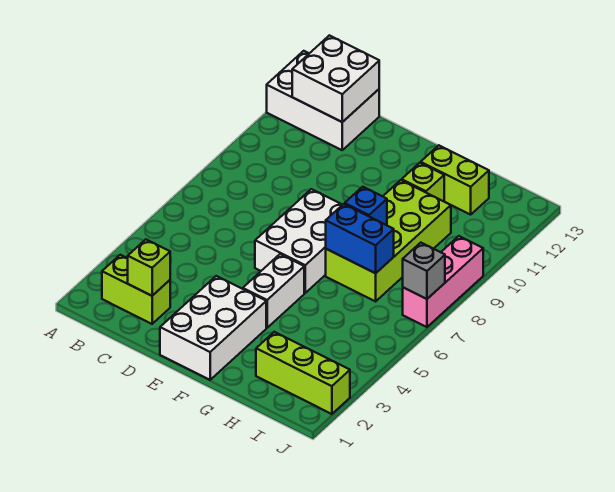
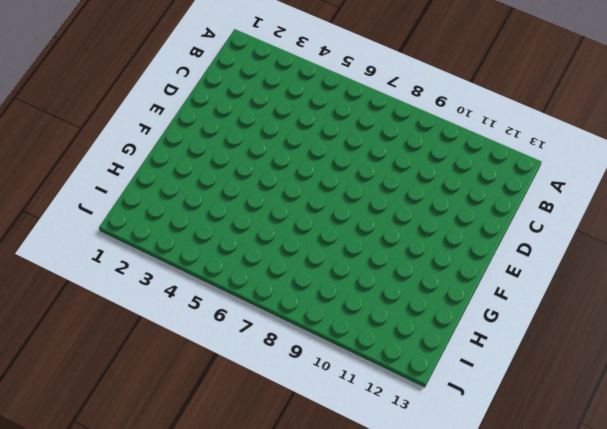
none -> white 2x3 brick [267,51,379,150]
none -> lime 1x2 brick [102,255,170,324]
none -> white 2x3 brick [160,276,266,380]

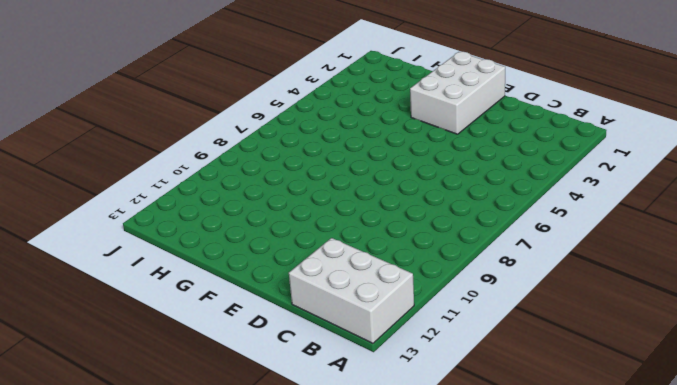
none -> lime 1x2 brick [102,255,170,324]
none -> white 2x3 brick [255,189,342,293]
none -> white 1x2 brick [243,254,304,328]

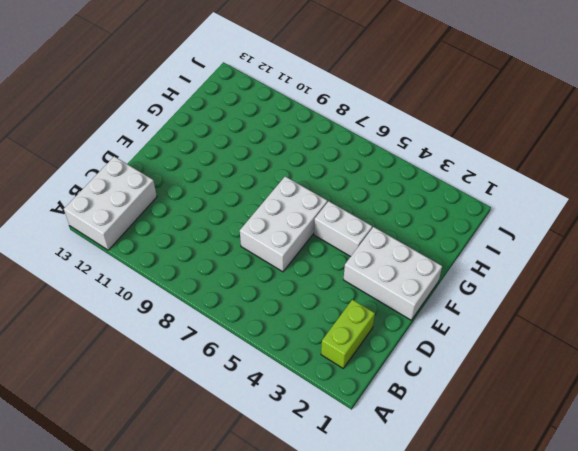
white 2x3 brick [240,176,327,272] -> white 2x3 brick turned to [255,189,342,293]
none -> lime 2x4 brick [326,180,451,301]
none -> lime 1x1 brick [402,163,444,201]
none -> lime 1x2 brick [421,145,489,215]

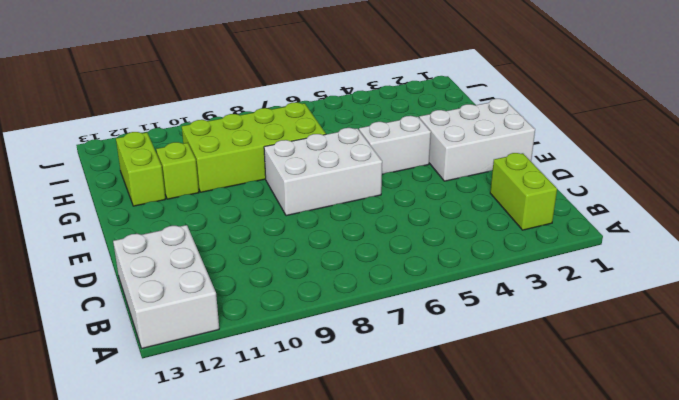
none -> lime 1x3 brick [256,332,350,414]
none -> pink 1x3 brick [403,236,483,327]
none -> white 2x2 brick [292,35,379,122]

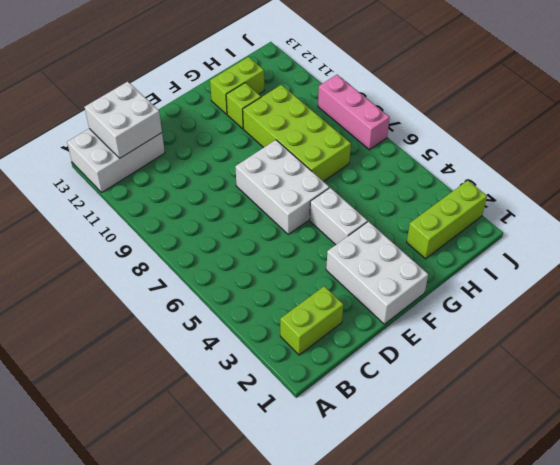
none -> lime 1x1 brick [128,239,170,296]
none -> blue 1x2 brick [326,204,394,273]
none -> blue 1x1 brick [345,187,387,225]

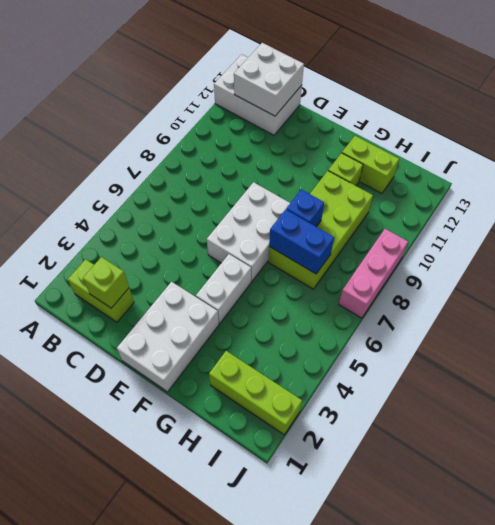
none -> grey 1x1 brick [403,243,445,299]

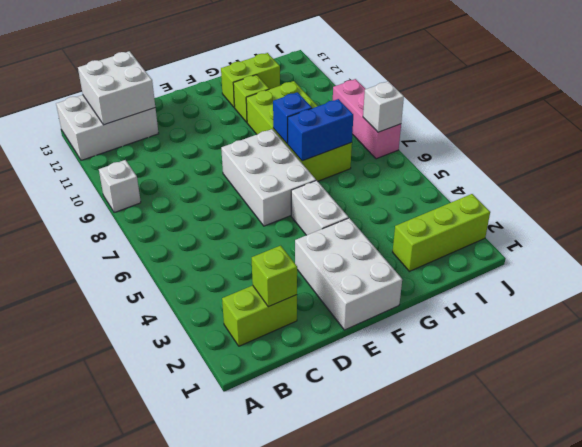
white 1x1 brick [99,160,141,212] -> none
white 1x1 brick [363,81,404,132] -> grey 1x1 brick [403,243,445,299]

